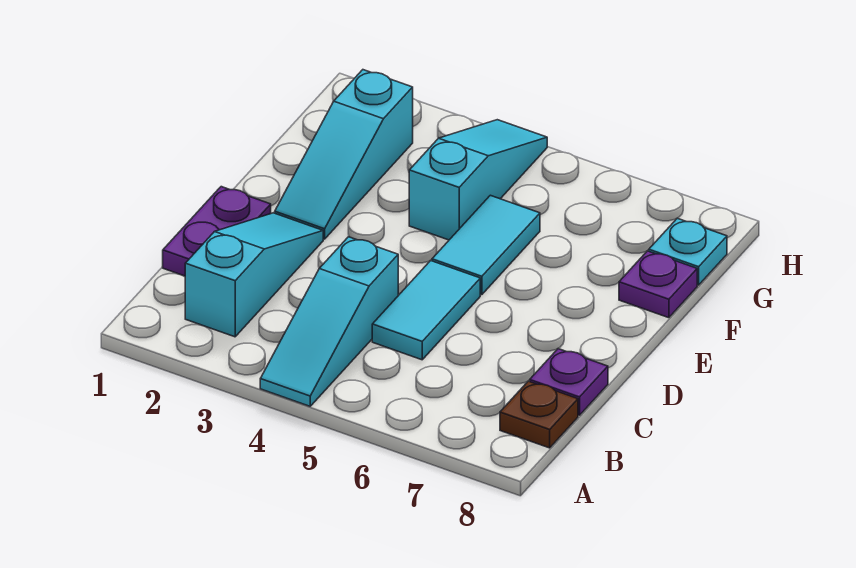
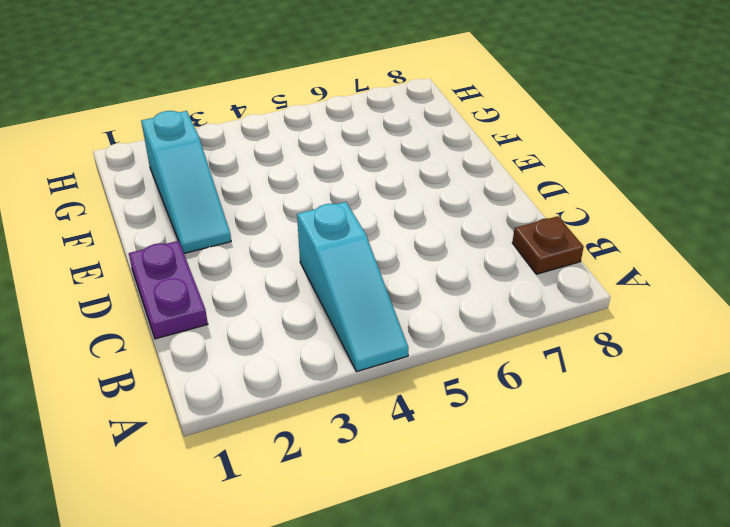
none -> cyan 1x3 slope [185,213,323,337]
none -> cyan 1x2 tile [372,261,480,360]

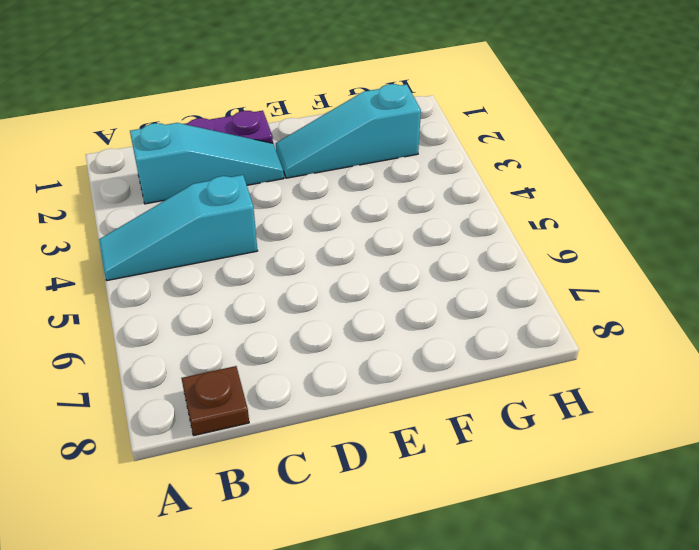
none -> cyan 1x2 tile [372,261,480,360]
none -> purple 1x1 plate [530,349,608,415]

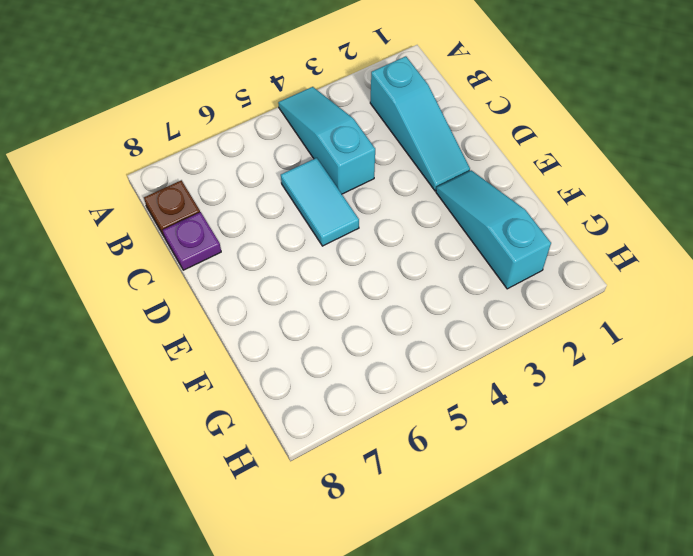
none -> purple 1x2 plate [163,187,271,276]
none -> cyan 1x2 tile [432,195,540,295]

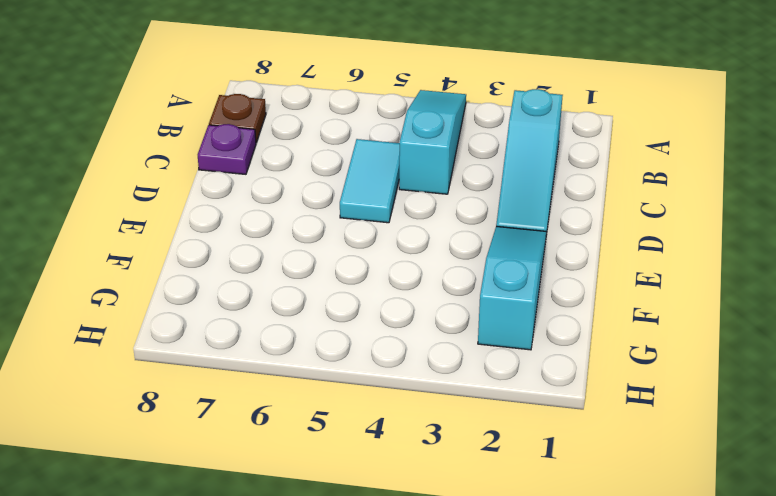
none -> purple 1x2 plate [163,187,271,276]
none -> cyan 1x2 tile [432,195,540,295]

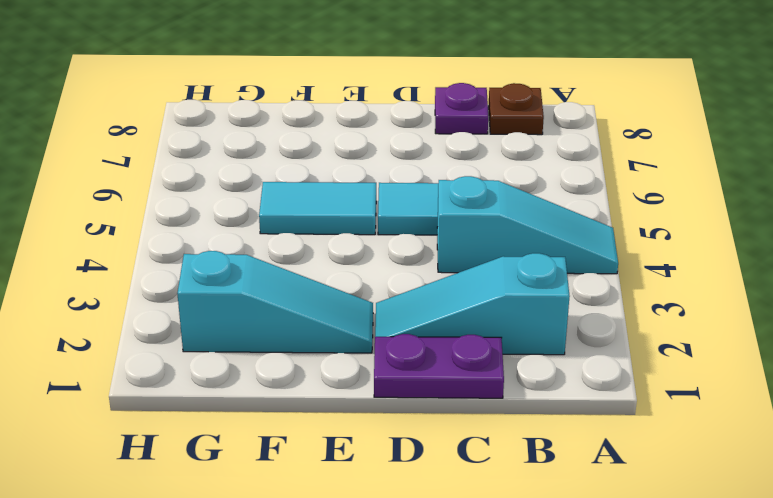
none -> cyan 1x3 slope [409,120,547,240]
none -> purple 1x1 plate [619,251,697,318]

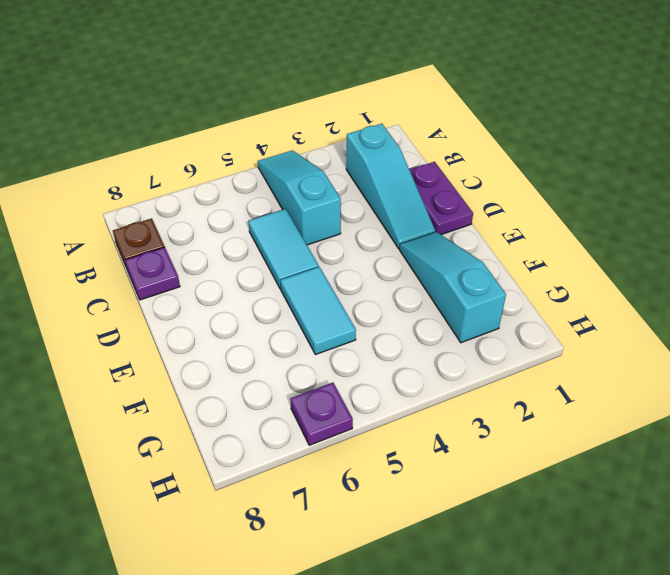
purple 1x1 plate [290,383,353,445] -> purple 1x1 plate moved to [619,251,697,318]
none -> cyan 1x3 slope [409,120,547,240]
none -> cyan 1x1 plate [649,218,727,285]

